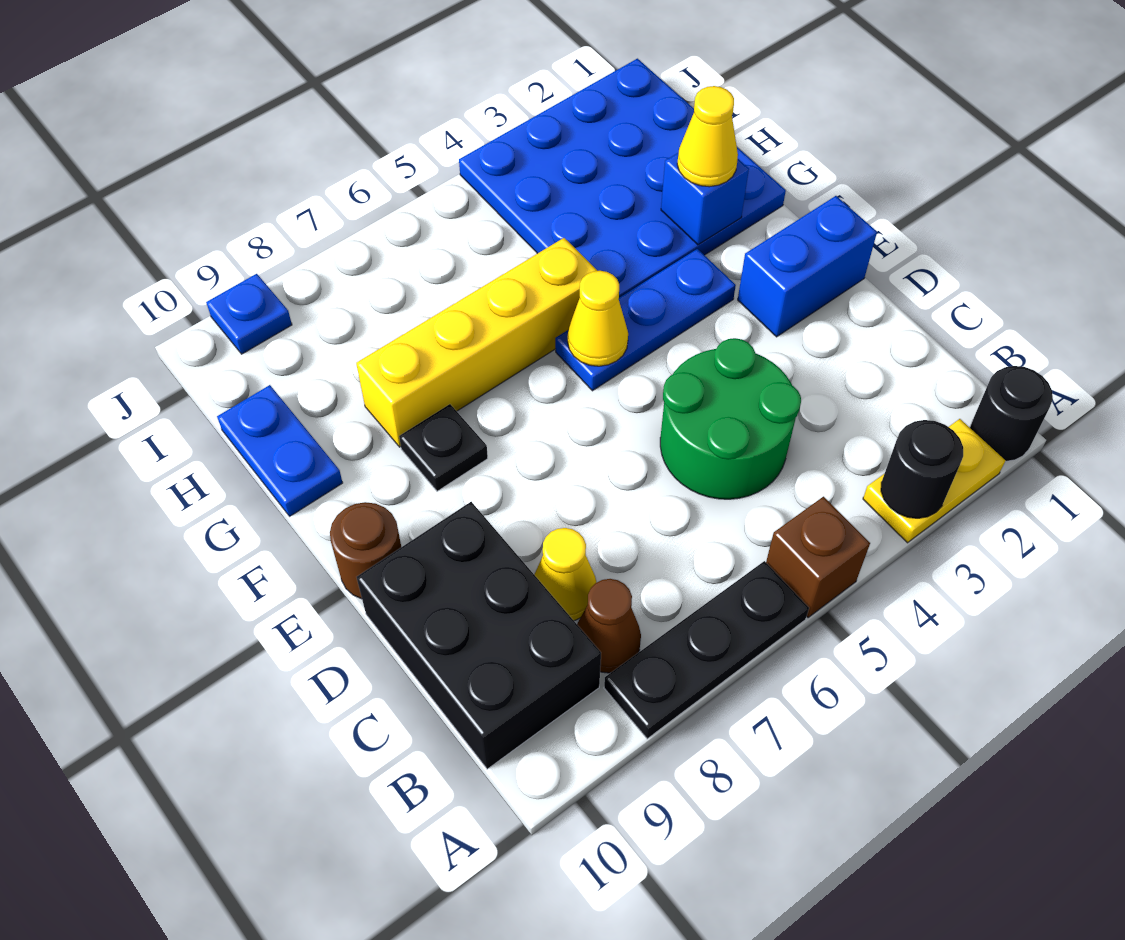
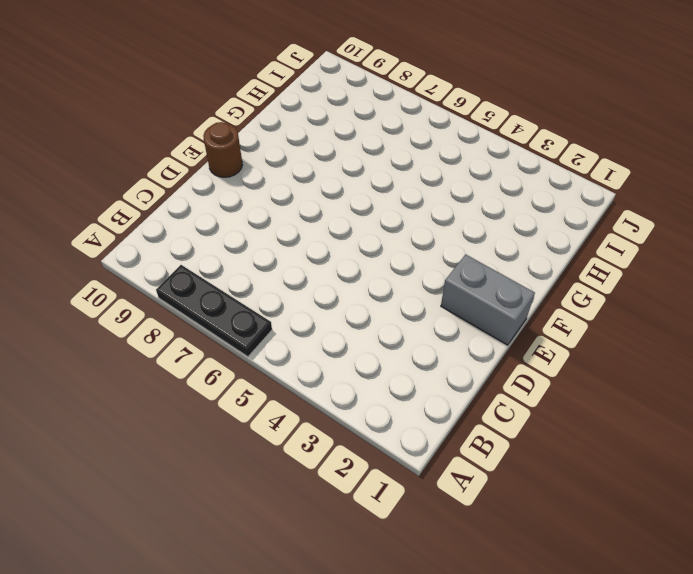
grey 1x2 brick [441,254,535,345] -> blue 1x2 brick [738,196,877,337]
none -> black 1x1 round brick [970,366,1053,461]
none -> yellow 1x2 plate [863,419,1005,543]
none -> brown 1x1 brick [766,497,870,618]

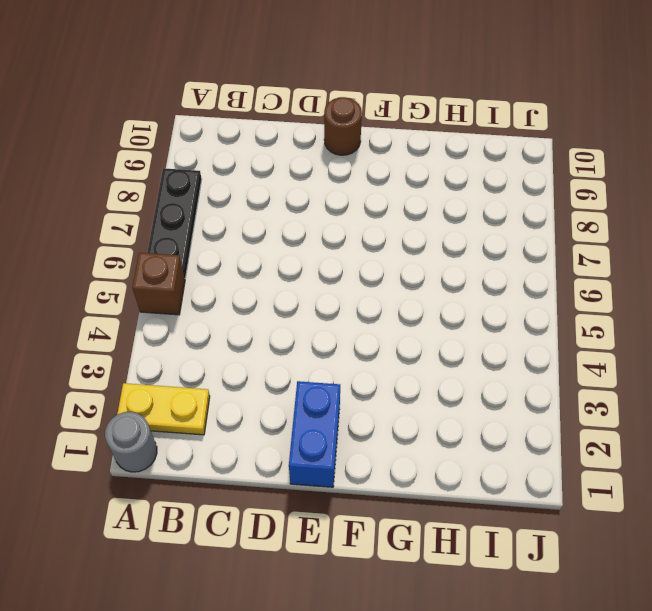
grey 1x1 round brick [105,412,157,472] -> black 1x1 round brick [970,366,1053,461]
yellow 1x2 plate [117,383,210,435] -> yellow 1x2 plate turned to [863,419,1005,543]
none -> brown 1x1 cone [577,579,641,673]
none -> black 2x3 brick [357,502,601,769]
none -> green 2x2 round brick [660,338,801,499]

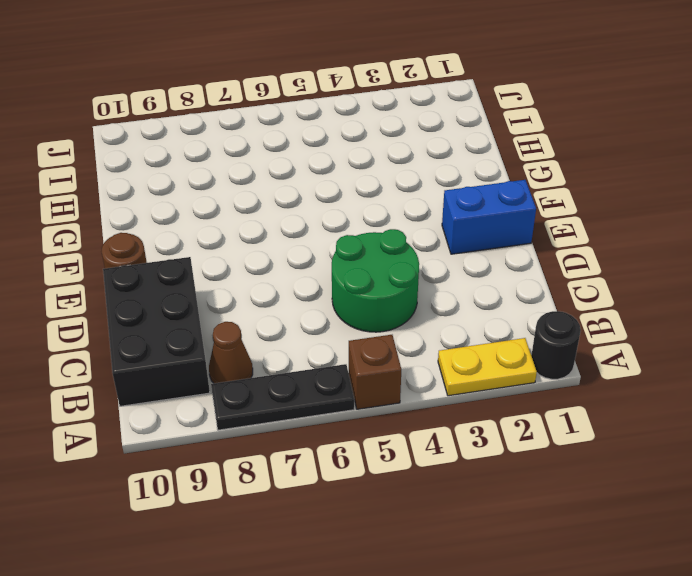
none -> yellow 1x1 cone [534,528,597,621]
none -> blue 1x3 plate [555,249,736,391]
none -> black 1x1 plate [399,404,488,491]

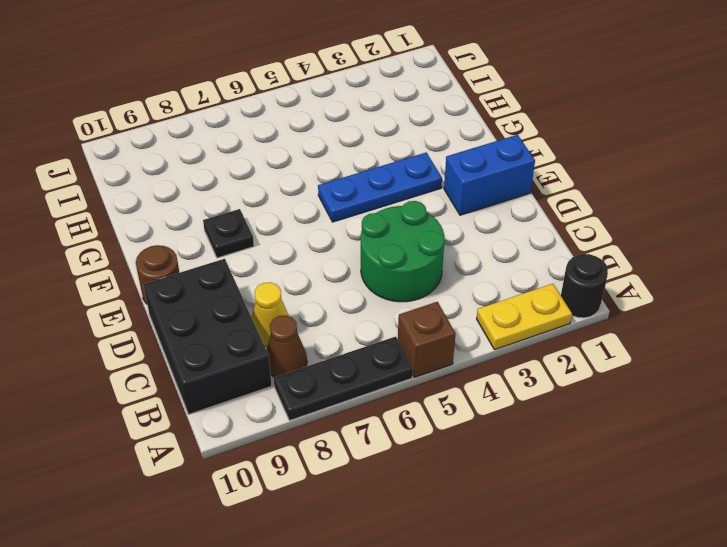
none -> blue 4x4 plate [459,59,786,298]
none -> yellow 1x4 brick [356,238,597,447]
none -> blue 1x2 plate [217,385,343,516]

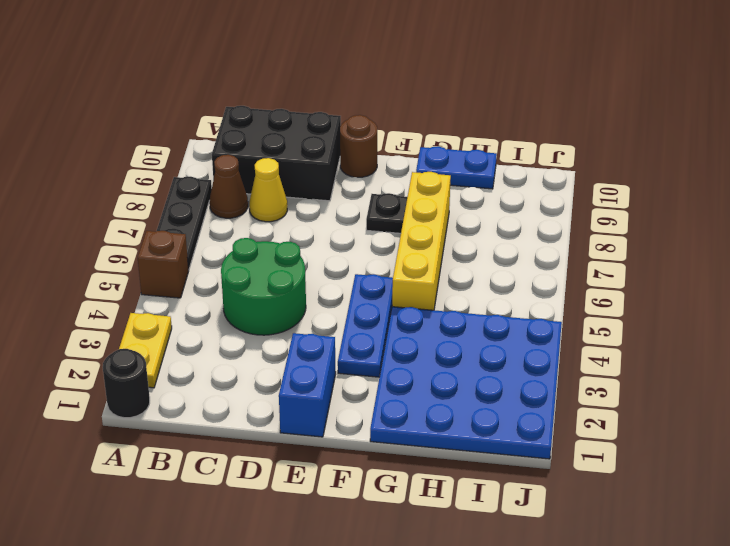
none -> blue 1x1 plate [206,274,292,354]
none -> black 1x1 round brick [881,420,963,518]
none -> yellow 1x1 cone [568,271,628,366]

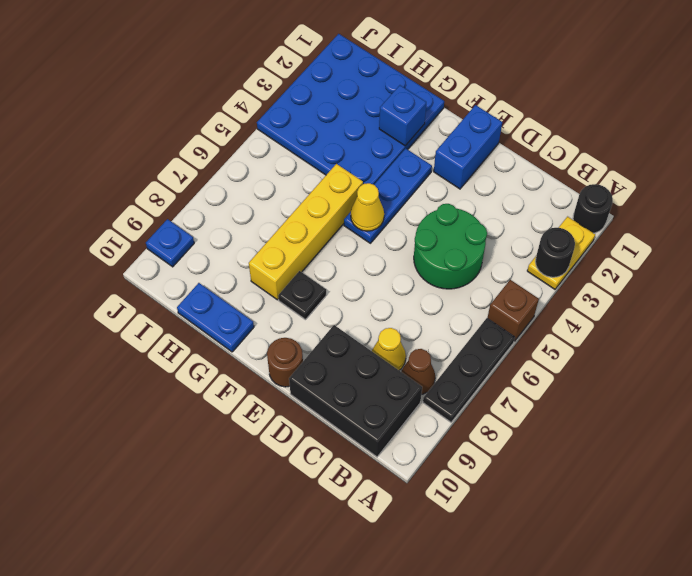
none -> yellow 1x1 cone [677,86,738,187]

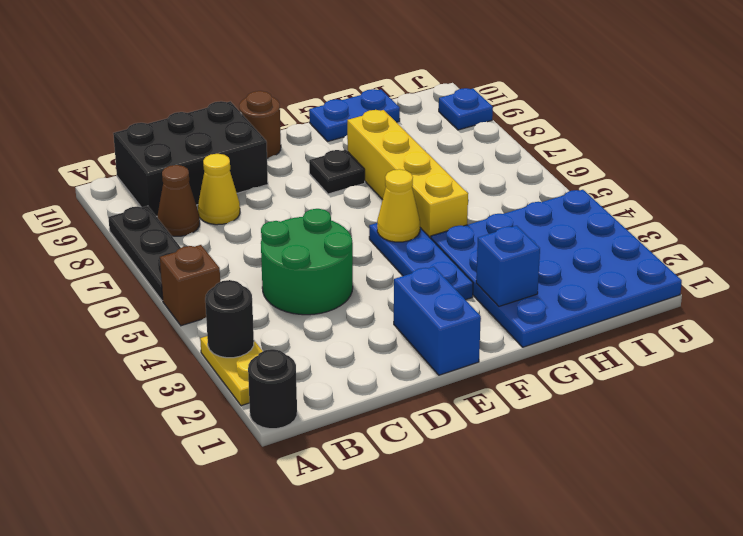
none -> yellow 1x1 cone [677,86,738,187]

